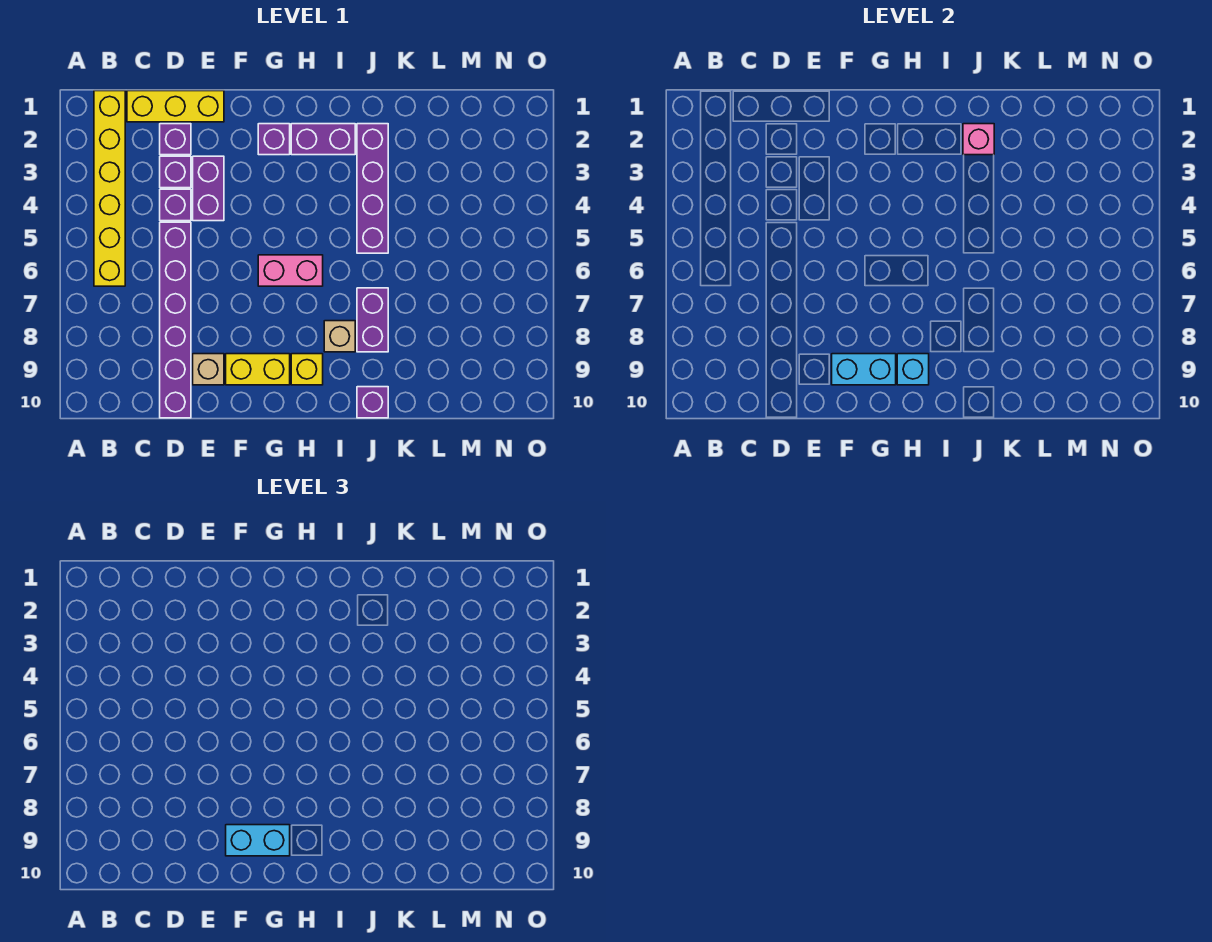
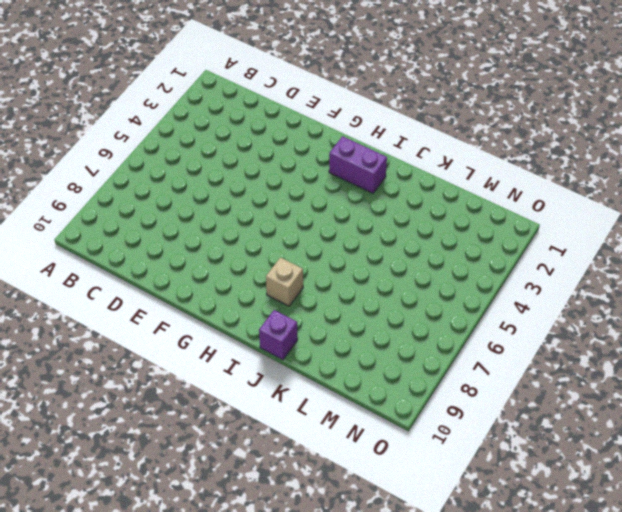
none -> yellow 1x6 brick [94,91,125,286]
none -> yellow 1x3 brick [127,91,224,122]
none -> purple 1x1 brick [160,124,191,155]

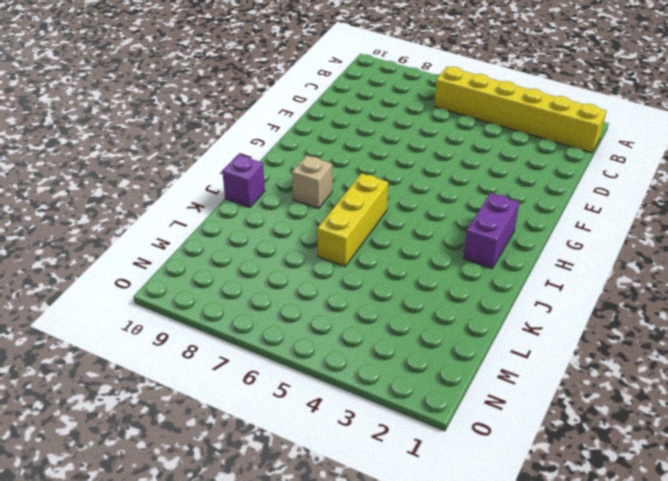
yellow 1x3 brick [317,173,388,266] -> yellow 1x3 brick moved to [127,91,224,122]
none -> purple 1x1 brick [160,124,191,155]
none -> purple 1x1 brick [160,156,191,188]
none -> purple 1x1 brick [160,189,191,221]

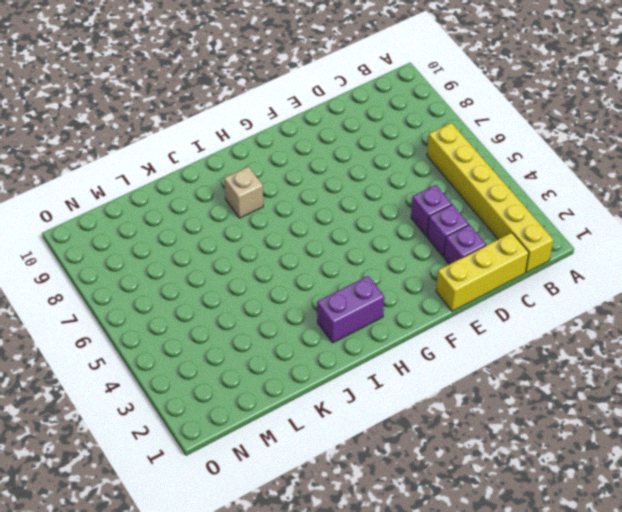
none -> purple 1x6 brick [160,222,191,418]
none -> purple 1x2 brick [193,156,224,221]
none -> tan 1x1 brick [193,354,224,385]

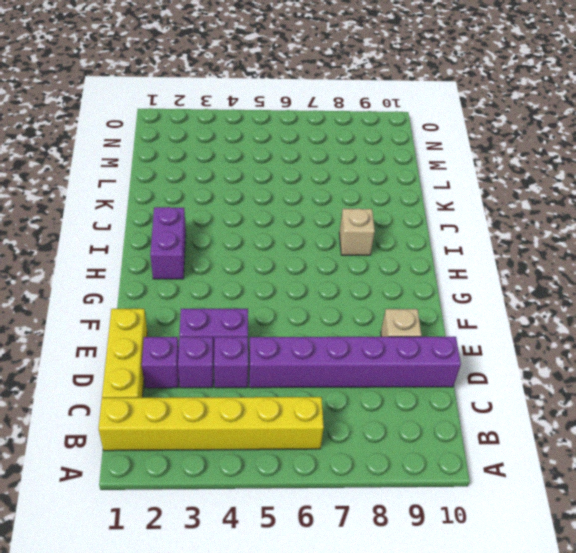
none -> yellow 1x2 brick [226,354,290,385]
none -> purple 1x1 brick [258,124,290,155]
none -> pink 1x2 brick [258,255,323,286]

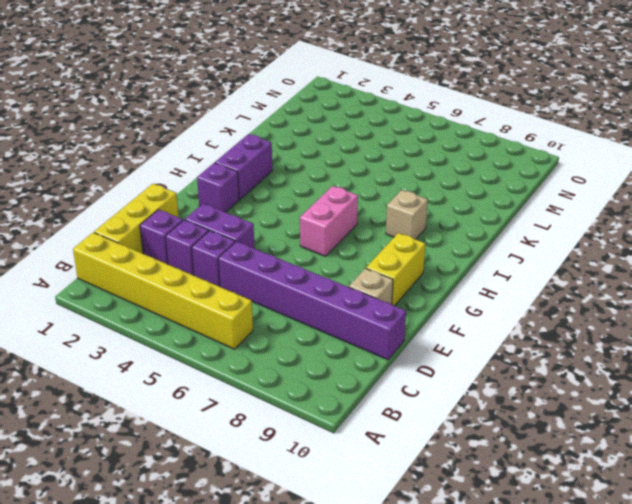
none -> yellow 1x1 brick [291,354,323,385]
none -> purple 1x4 brick [357,124,388,253]
none -> purple 1x2 brick [357,288,388,352]

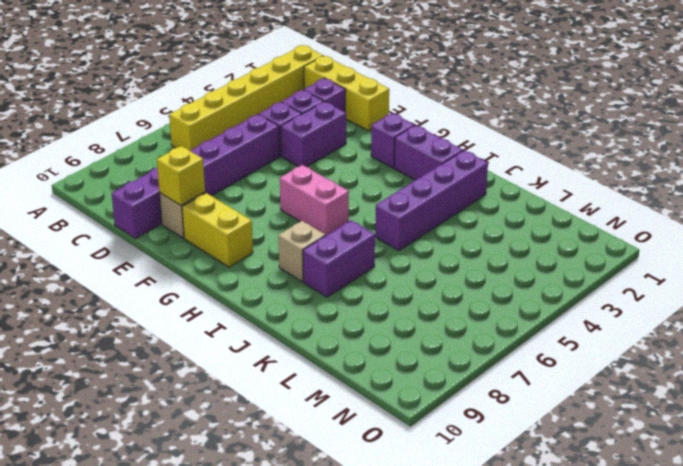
yellow 1x1 brick [157,146,205,205] -> yellow 1x1 brick moved to [291,354,323,385]
none -> purple 1x1 brick [357,387,388,418]
none -> cyan 1x2 brick [832,354,896,385]
none -> cyan 1x1 brick [897,354,929,385]

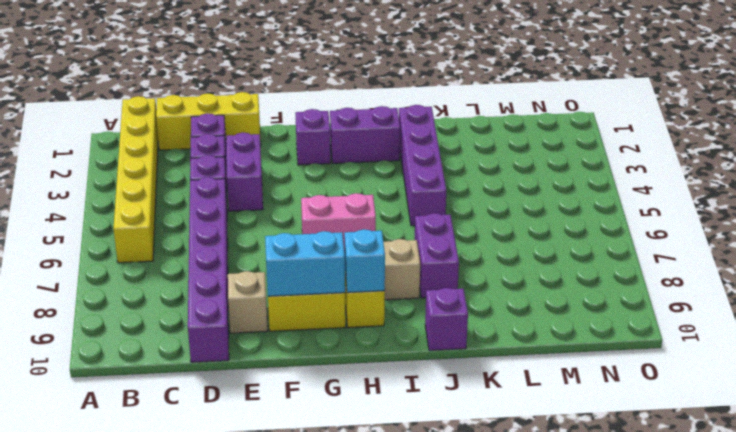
none -> pink 1x1 brick [963,124,994,155]
none -> cyan 1x2 brick [226,825,290,856]

